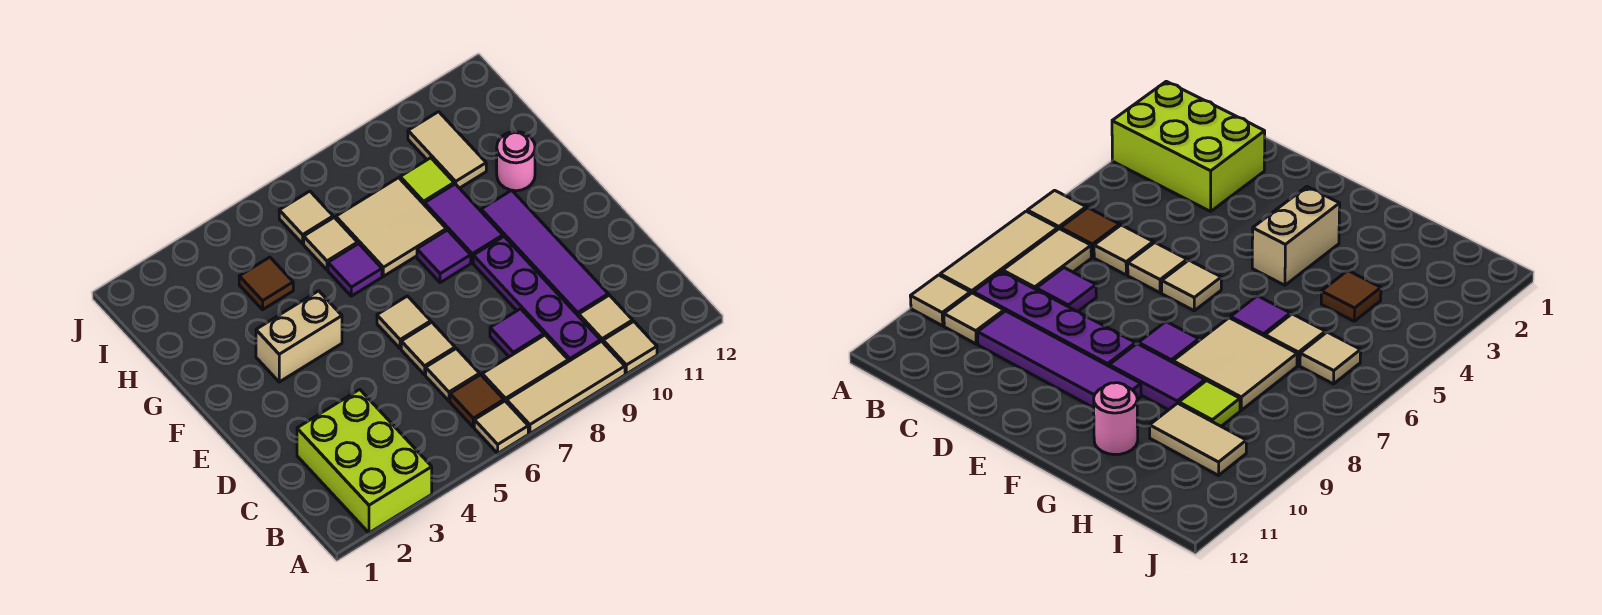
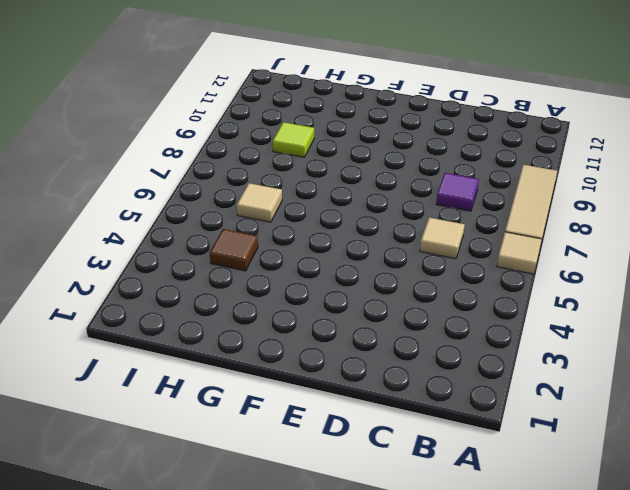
none -> lime 2x3 brick [297,389,432,533]
none -> tan 1x1 tile [603,321,657,374]
none -> brown 1x1 tile [450,375,504,427]

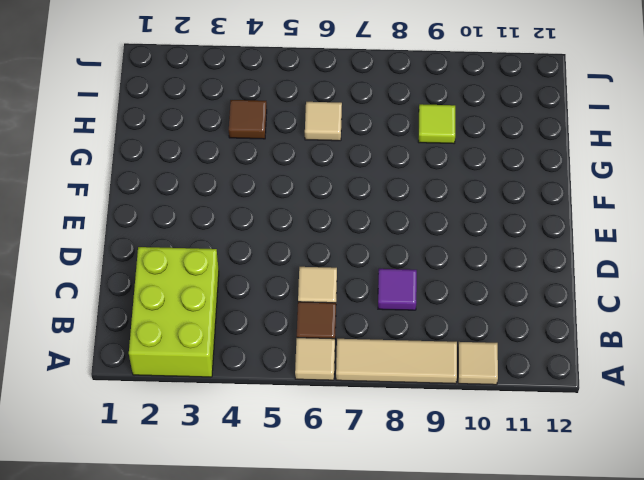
none -> tan 1x2 tile [482,335,568,402]
none -> purple 1x4 plate [473,237,600,361]
none -> tan 1x1 tile [579,295,633,342]

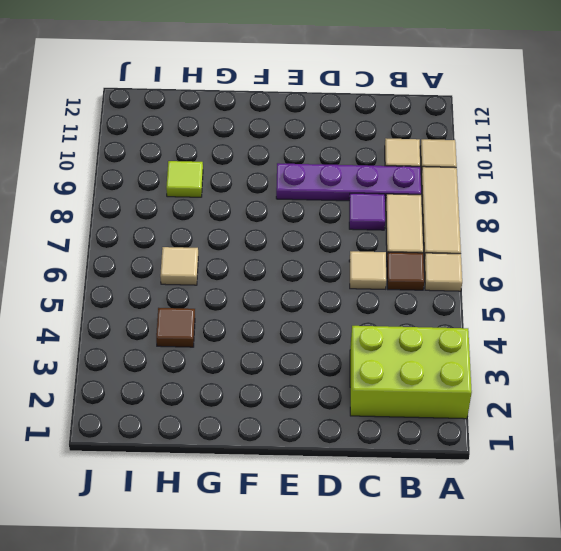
none -> purple 1x4 tile [481,190,608,316]
none -> tan 1x1 tile [401,322,455,375]
none -> tan 1x1 tile [377,296,431,349]

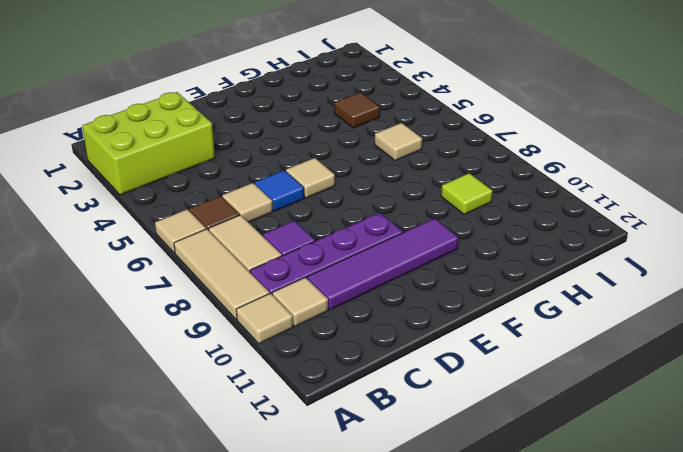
blue 1x1 tile [255,170,304,211] -> tan 1x1 tile [401,322,455,375]
none -> tan 1x2 brick [256,291,342,382]
none -> purple 1x1 tile [417,230,471,283]
none -> purple 1x2 tile [425,184,503,263]

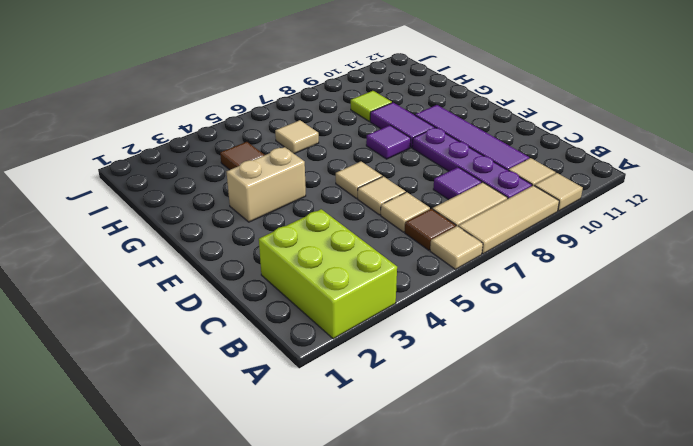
none -> purple 1x1 tile [328,244,382,296]
none -> tan 2x2 tile [336,178,446,276]
none -> pink 1x1 round brick [497,132,535,191]

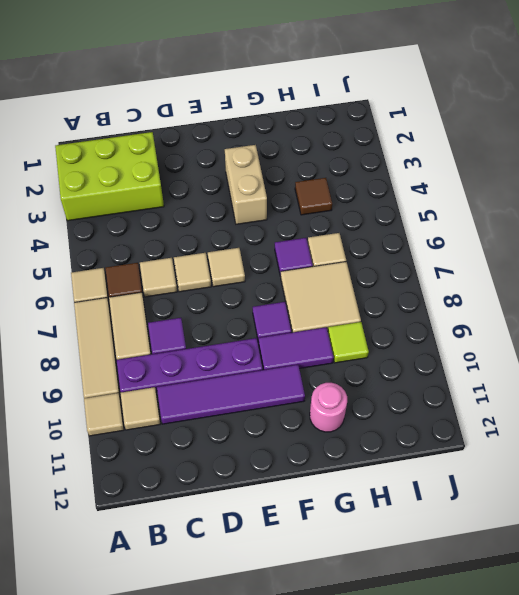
none -> tan 1x2 tile [408,112,486,188]
none -> tan 1x1 tile [279,191,333,244]

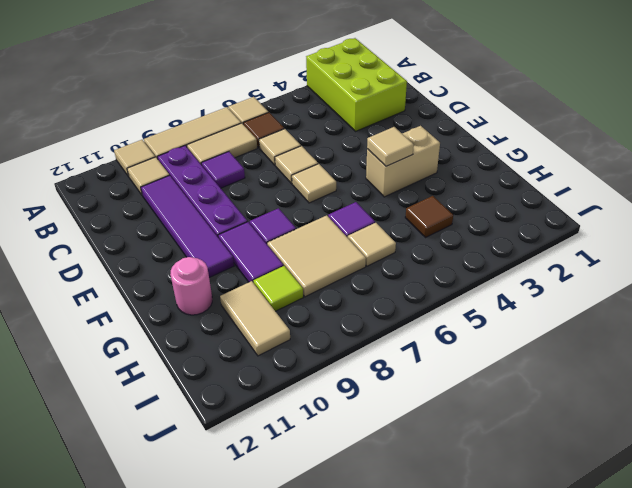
tan 1x1 tile [367,127,414,166] -> tan 1x1 tile moved to [279,191,333,244]

